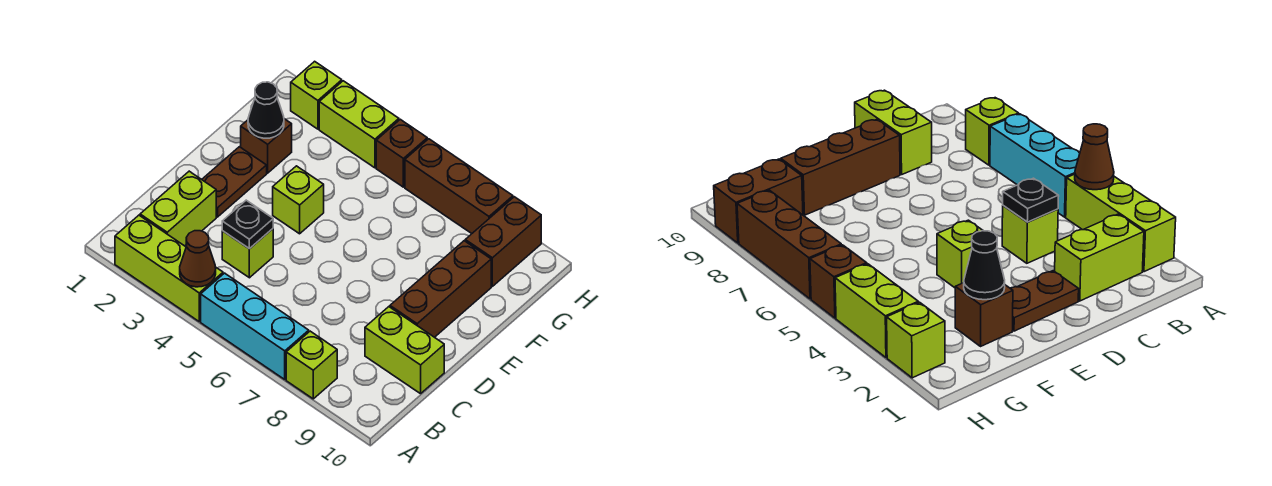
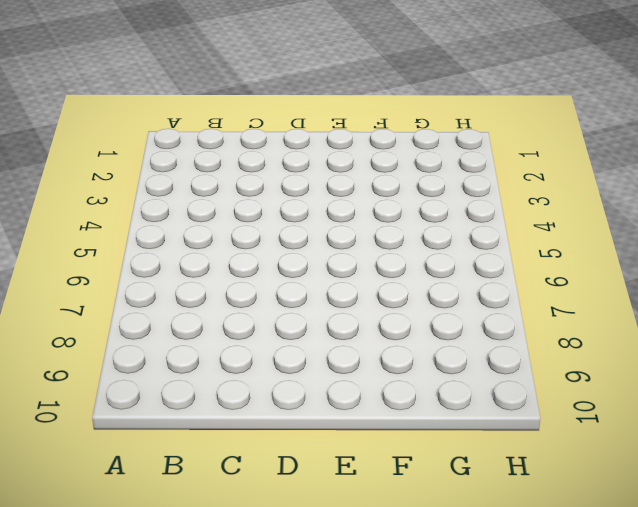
none -> lime 1x3 brick [115,215,223,321]
none -> cyan 1x3 brick [201,273,309,379]
none -> lime 1x1 brick [286,331,337,399]

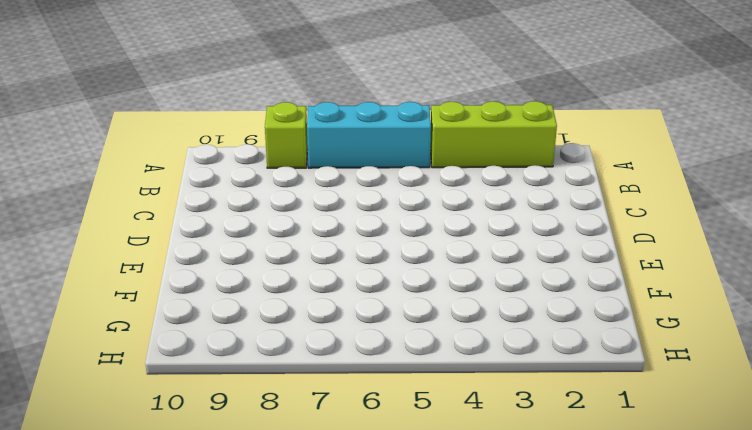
none -> lime 1x2 brick [140,171,216,246]
none -> lime 1x1 brick [222,229,273,278]
none -> lime 1x2 brick [365,307,444,394]

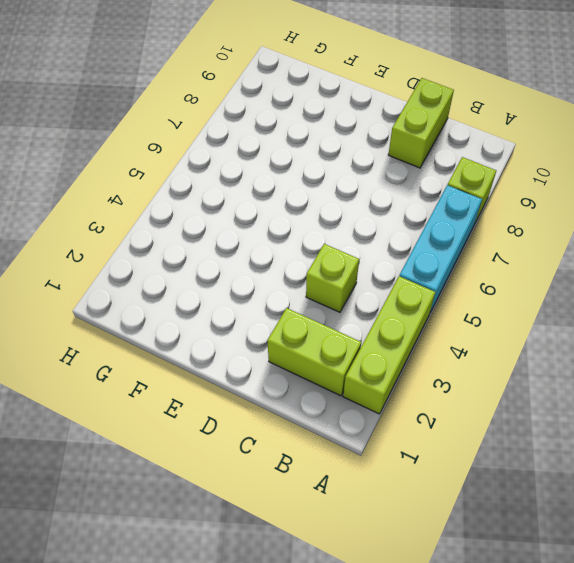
none -> brown 1x2 plate [202,147,267,217]
none -> brown 1x3 brick [390,241,491,337]
none -> lime 1x1 brick [273,166,324,234]

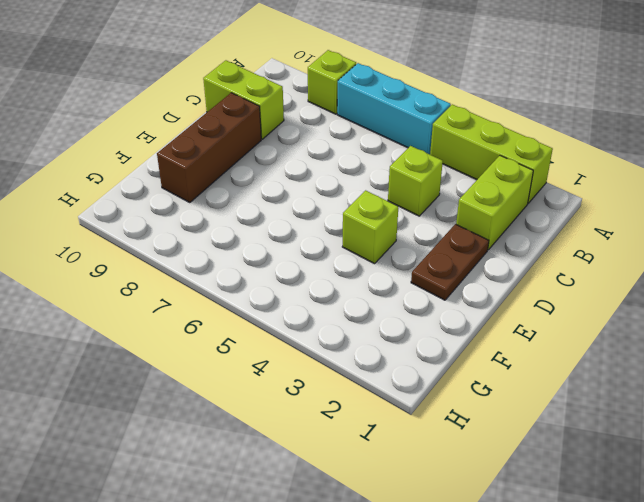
none -> brown 1x1 brick [241,119,292,173]
none -> brown 1x2 brick [465,197,541,286]
none -> lime 1x1 brick [291,61,342,129]

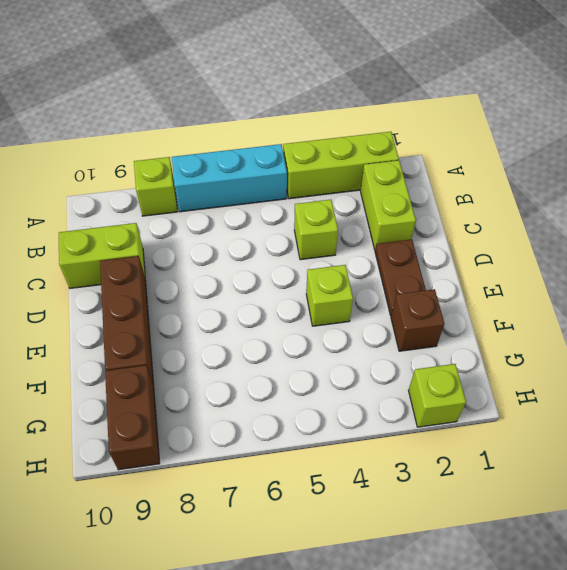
none -> lime 1x2 brick [319,81,399,168]
none -> brown 1x1 brick [376,119,427,187]
none -> brown 1x3 brick [405,139,513,233]

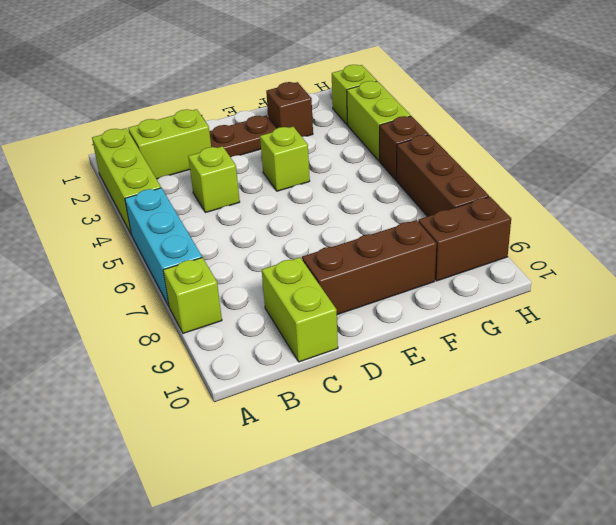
none -> brown 1x1 cone [180,231,216,287]
none -> black 1x1 plate [222,200,273,249]
none -> black 1x1 cone [248,82,284,138]

